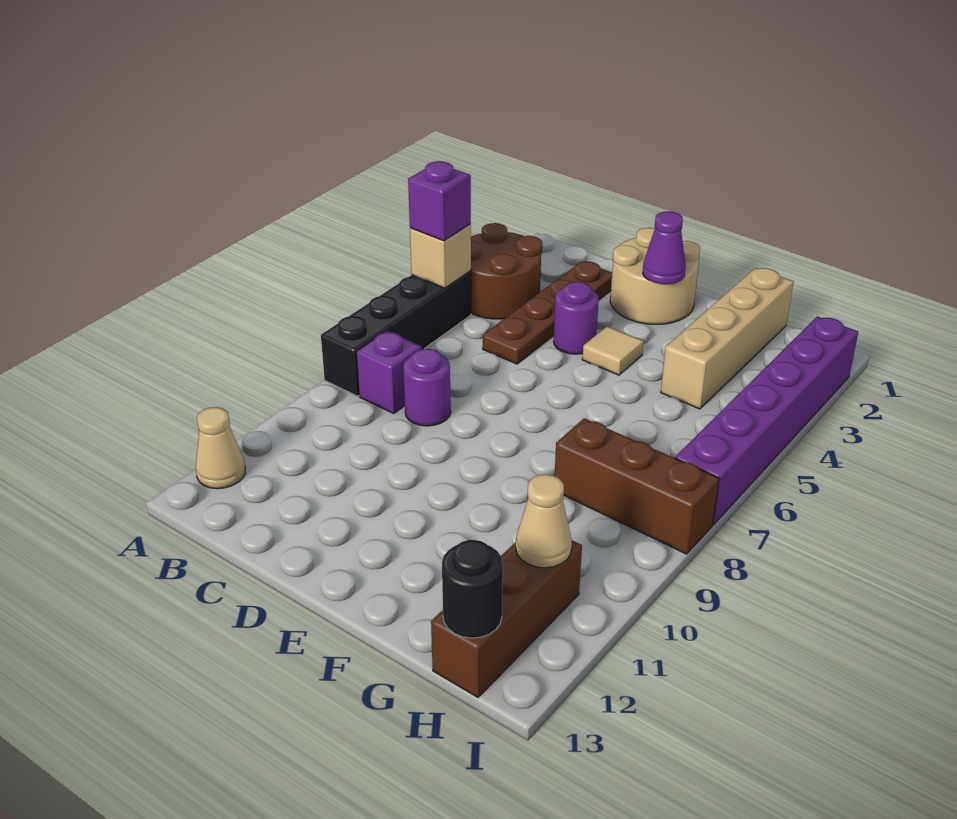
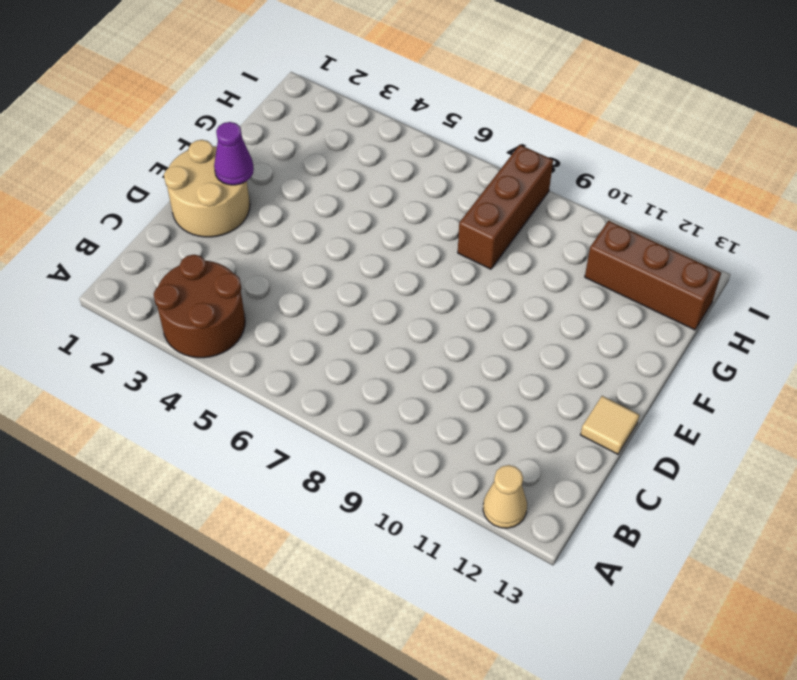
tan 1x1 tile [581,396,639,454] -> tan 1x1 tile moved to [582,326,643,375]
none -> black 1x4 brick [321,271,471,396]
none -> purple 1x1 brick [357,331,421,414]
none -> brown 1x4 plate [483,261,612,364]

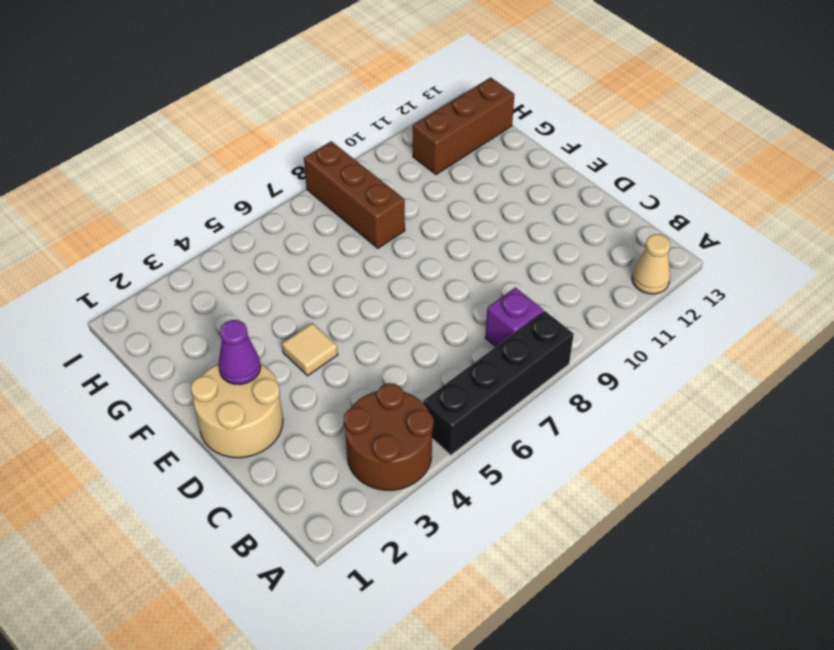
none -> brown 1x4 plate [483,261,612,364]
none -> purple 1x1 round brick [403,349,451,426]
none -> purple 1x1 round brick [553,282,599,354]

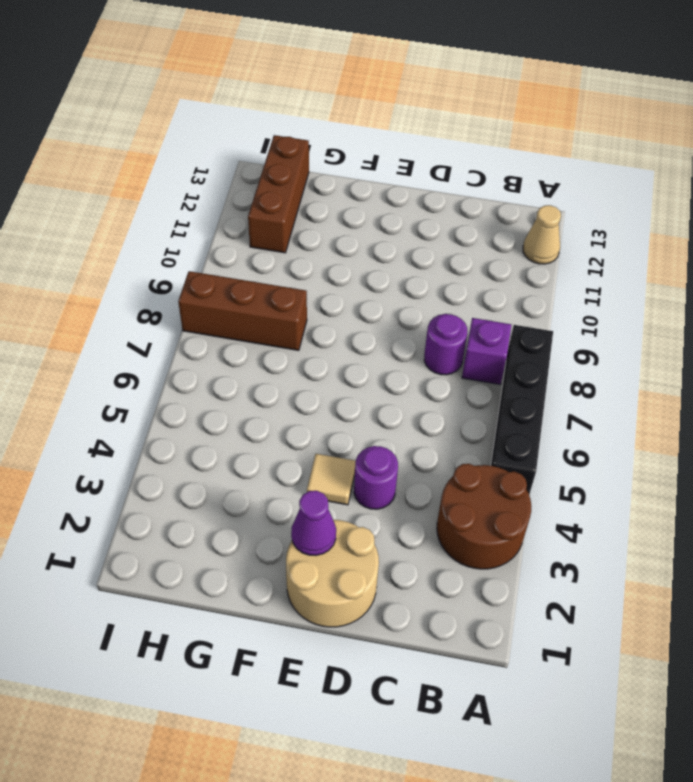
none -> brown 1x4 plate [483,261,612,364]
none -> tan 1x4 brick [661,268,794,409]
none -> purple 1x6 brick [675,317,858,525]

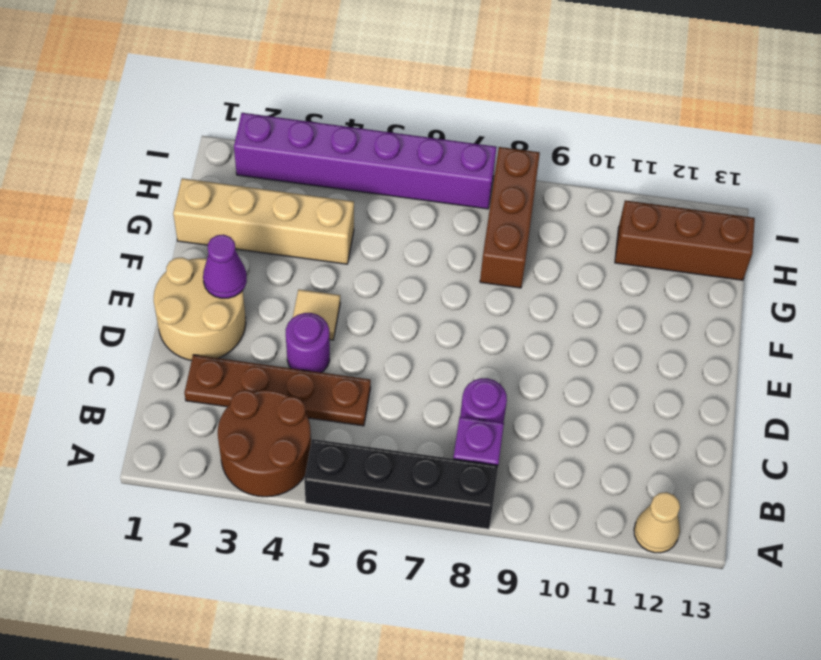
none -> tan 1x1 brick [410,224,471,288]
none -> tan 1x1 cone [516,474,572,568]
none -> black 1x1 round brick [442,540,503,638]

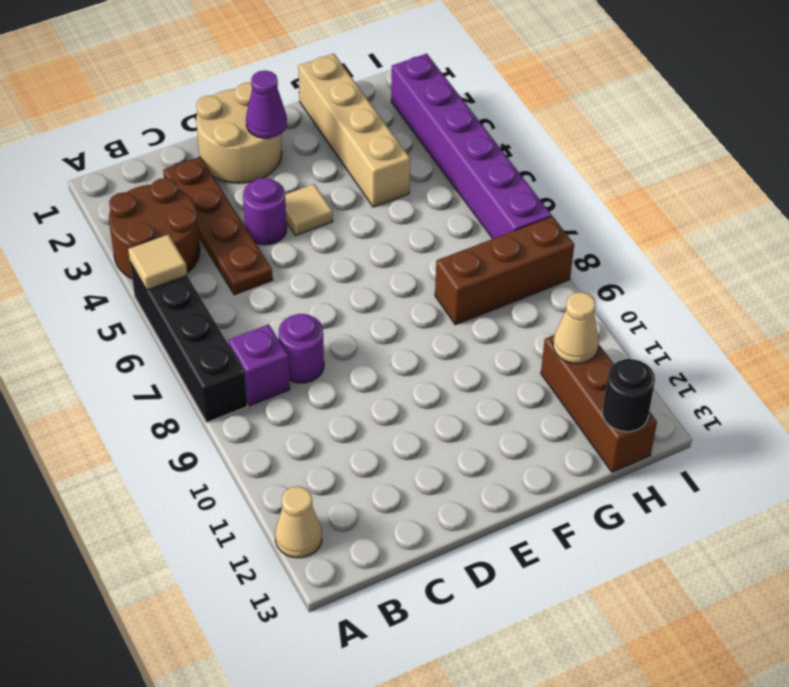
tan 1x1 tile [128,234,187,290] -> tan 1x1 brick [410,224,471,288]
none -> purple 1x1 brick [408,161,471,241]

